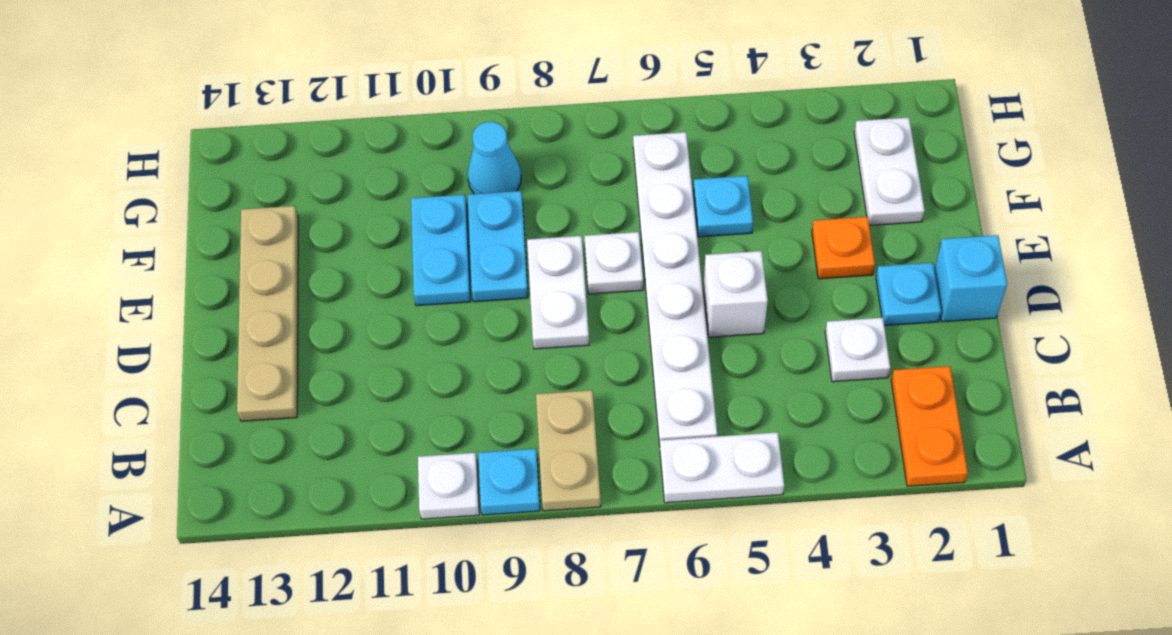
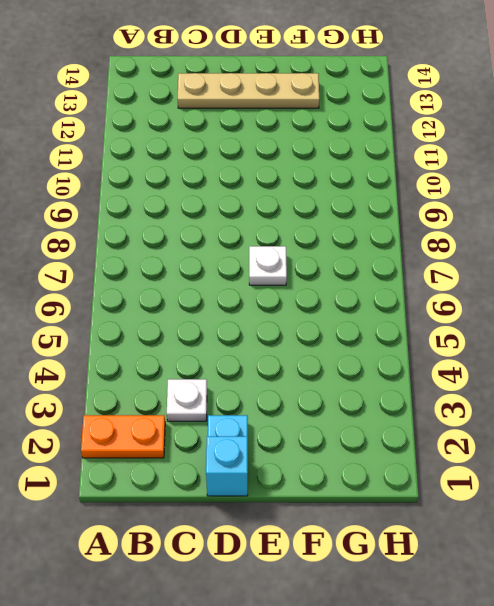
none -> white 1x2 plate [660,432,784,503]
none -> tan 1x2 plate [536,390,601,511]
none -> cyan 1x1 plate [478,449,540,515]

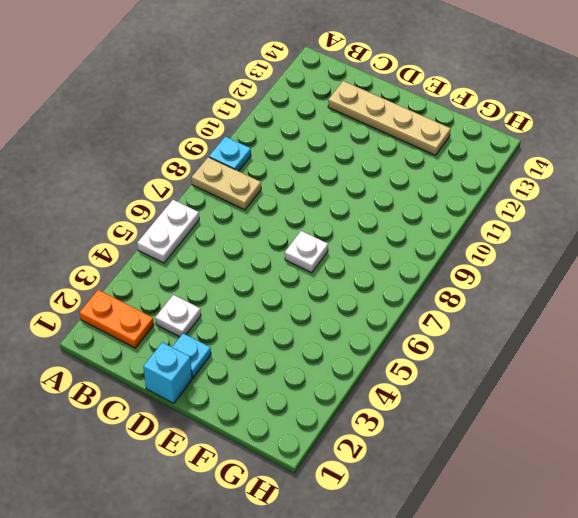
none -> white 1x1 plate [418,453,479,519]
none -> white 1x6 plate [633,132,717,446]
none -> white 1x1 brick [704,251,768,337]

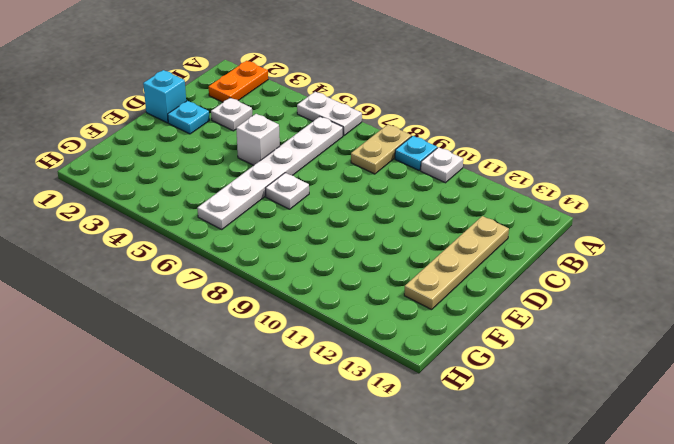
none -> white 1x2 plate [527,236,589,349]
none -> orange 1x1 plate [812,217,875,279]
none -> cyan 1x2 plate [468,191,528,302]

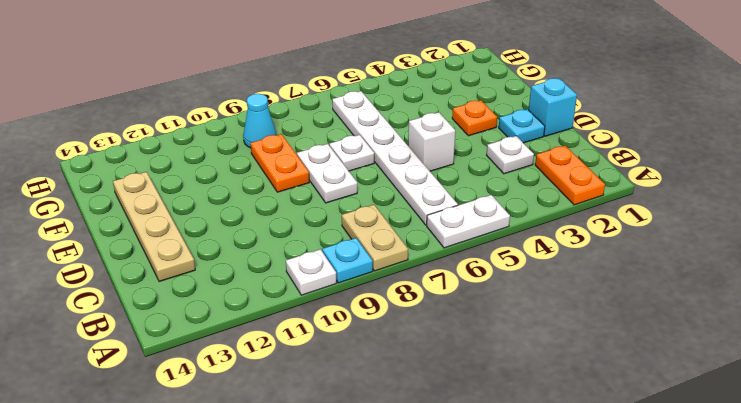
orange 1x2 plate [251,134,309,192] -> cyan 1x2 plate [468,191,528,302]
none -> cyan 1x2 plate [411,195,471,306]
none -> white 1x2 plate [854,117,925,225]
none -> cyan 1x1 plate [693,176,753,237]

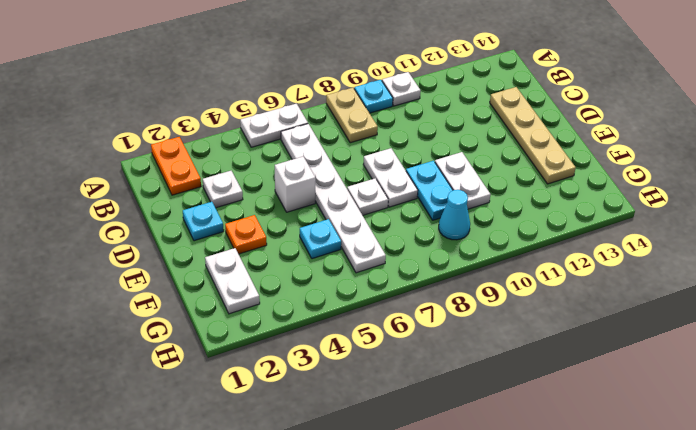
white 1x2 plate [435,152,491,209] -> cyan 1x2 plate [411,195,471,306]
none -> cyan 1x1 brick [934,235,1007,322]

